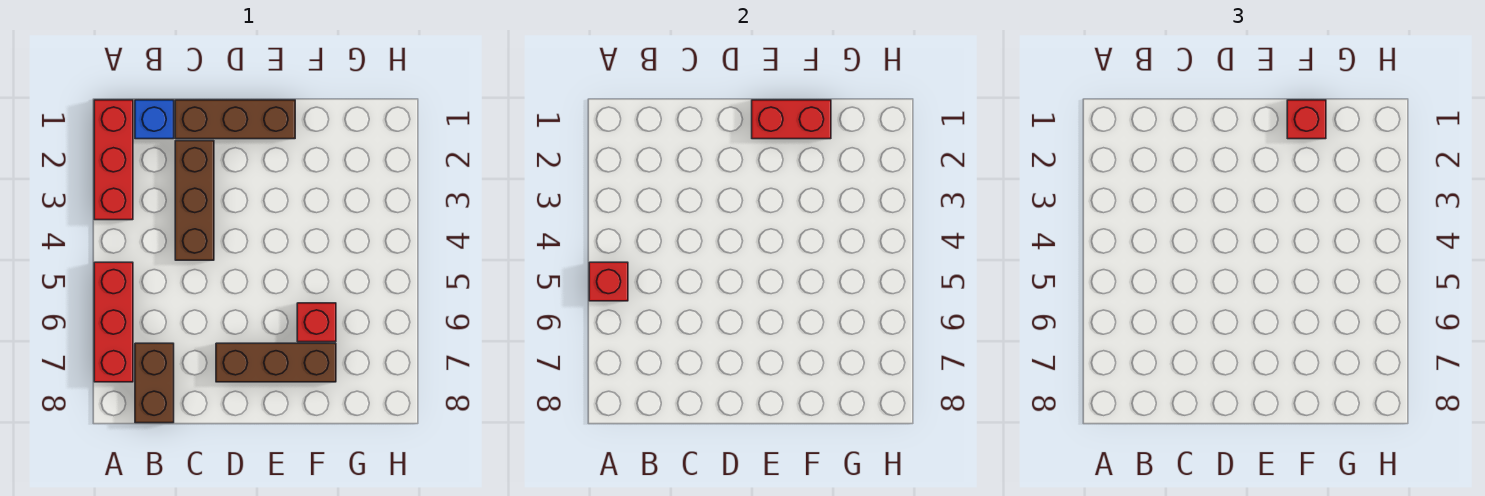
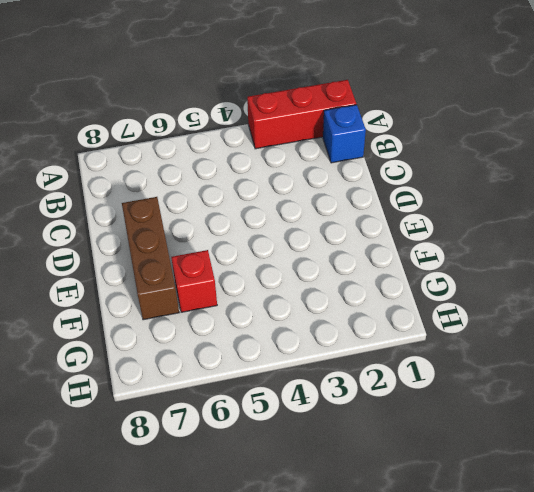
none -> red 1x3 brick [94,262,133,382]
none -> brown 1x2 brick [135,343,174,423]

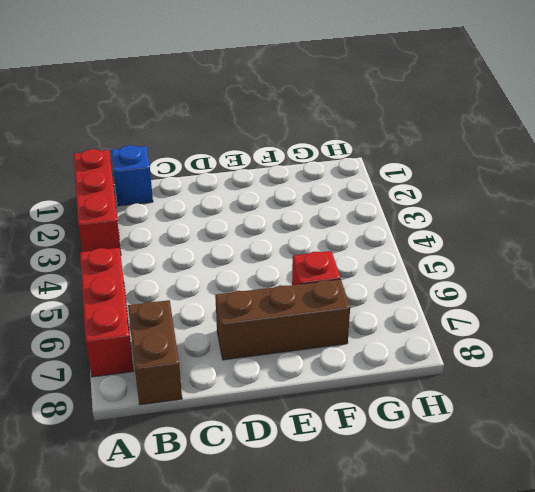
none -> brown 1x3 brick [175,100,295,139]
none -> brown 1x3 brick [175,141,214,260]

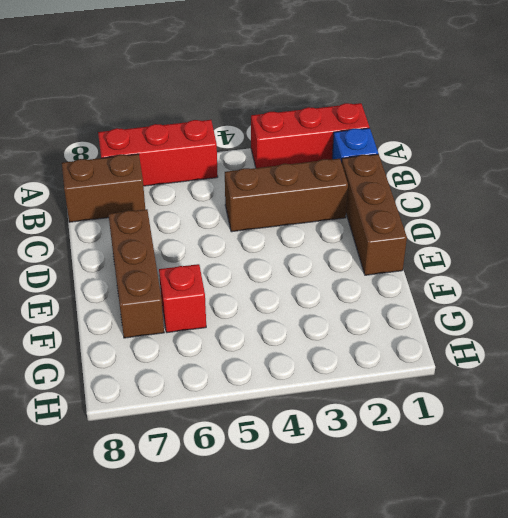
none -> red 1x1 brick [589,262,628,301]
none -> red 1x2 brick [752,100,831,139]

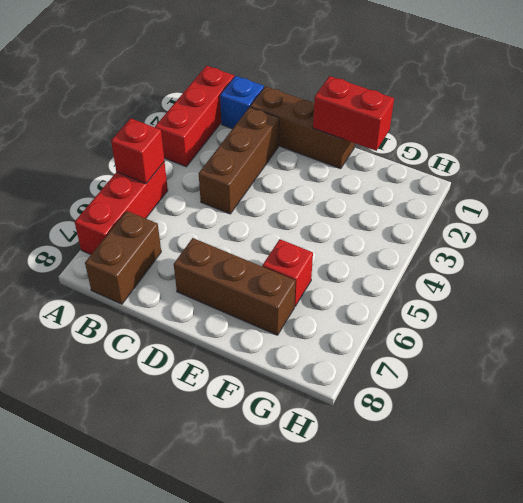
none -> red 1x1 brick [1287,100,1326,139]

